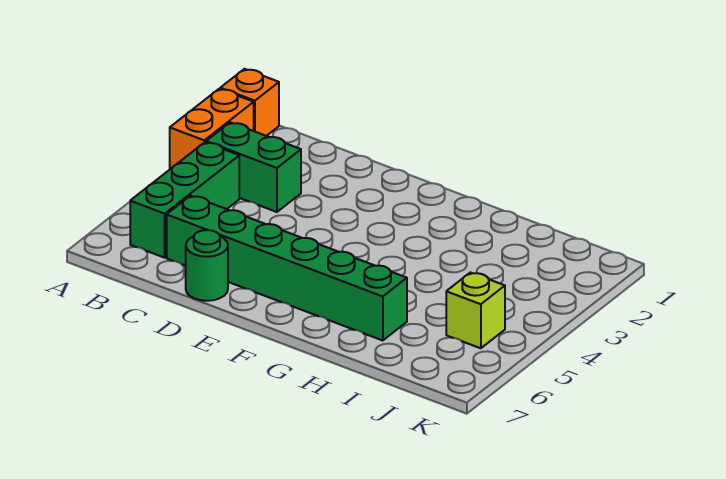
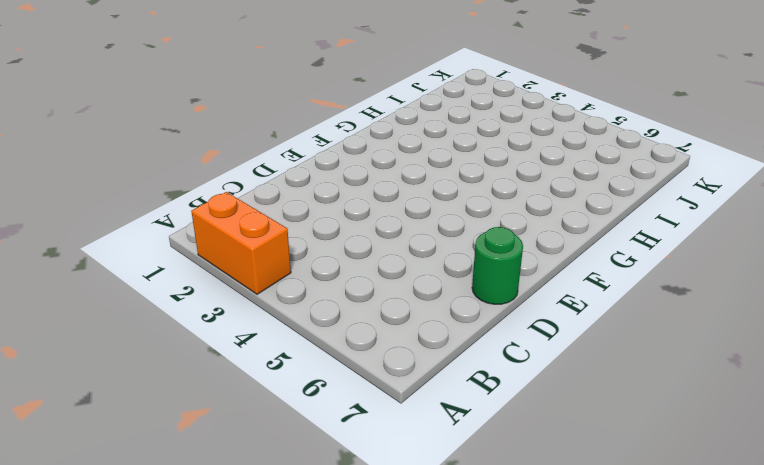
none -> orange 1x1 brick [220,69,279,136]
none -> green 1x2 brick [206,122,301,212]

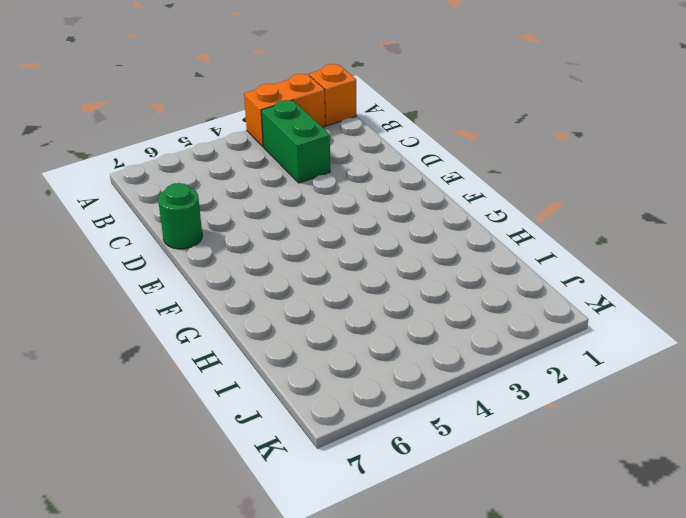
none -> green 1x3 brick [130,142,239,258]
none -> green 1x6 brick [167,196,407,341]

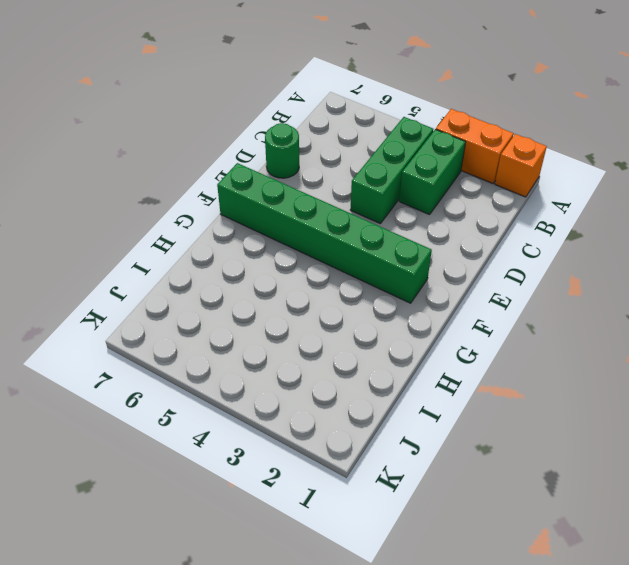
green 1x3 brick [350,117,433,223] -> green 1x3 brick turned to [130,142,239,258]
green 1x6 brick [217,163,432,303] -> green 1x6 brick turned to [167,196,407,341]
none -> lime 1x1 brick [446,273,505,348]

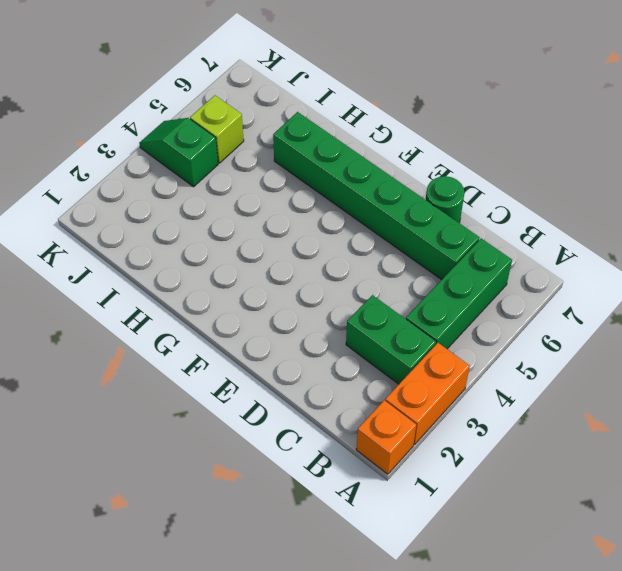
green 1x2 slope [139,118,218,187] -> none

